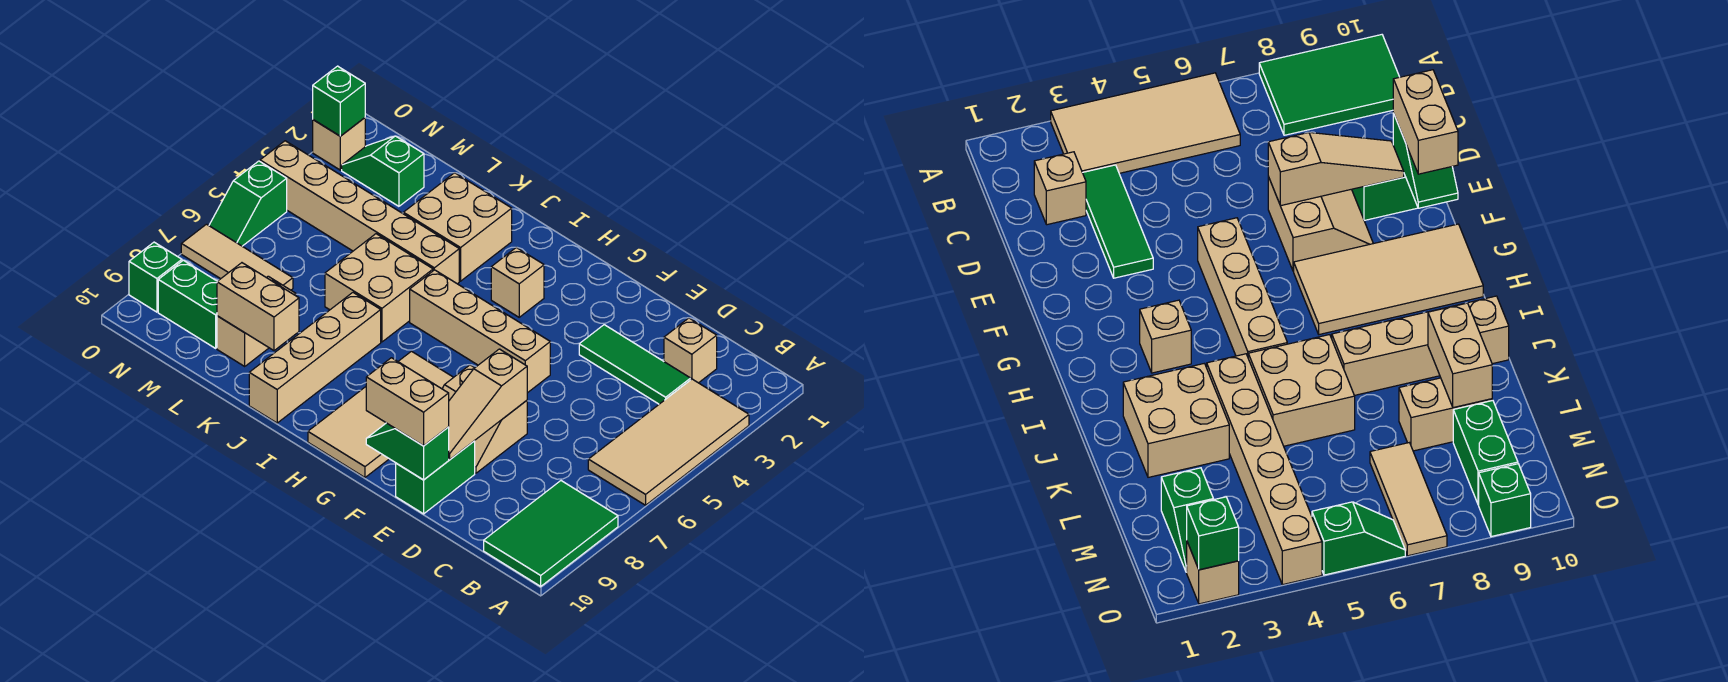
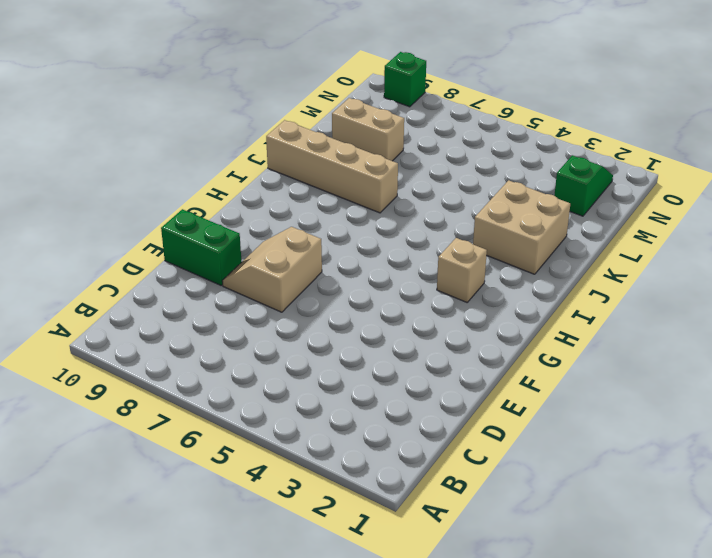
none -> tan 2x4 tile [588,379,749,505]
none -> green 2x3 tile [484,481,618,586]
none -> tan 1x1 brick [664,318,717,383]

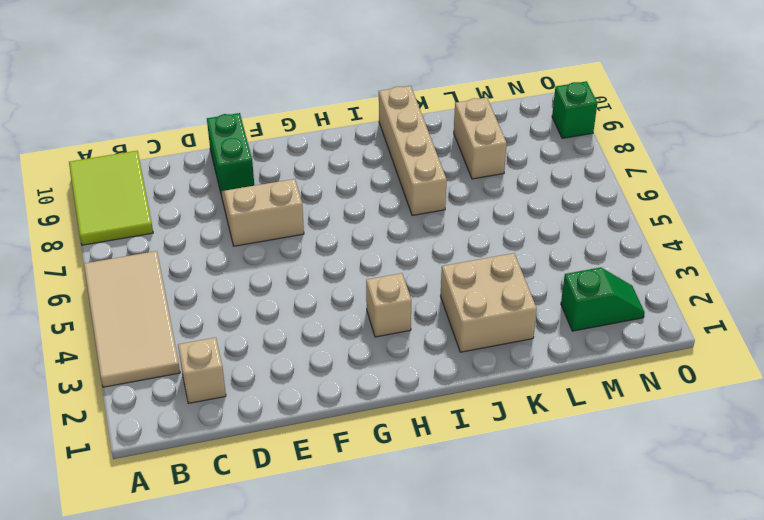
lime 2x3 tile [69,151,153,245] -> green 2x3 tile [484,481,618,586]
none -> green 1x3 tile [579,325,691,404]
none -> tan 1x4 brick [410,270,550,393]
none -> tan 2x4 tile [308,351,454,477]

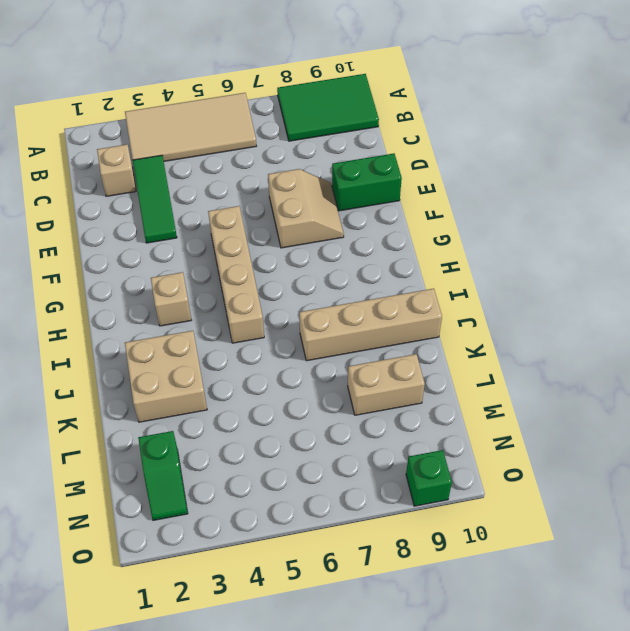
none -> tan 2x4 tile [308,351,454,477]
none -> tan 1x6 brick [260,141,459,284]
none -> tan 2x2 brick [325,234,433,342]

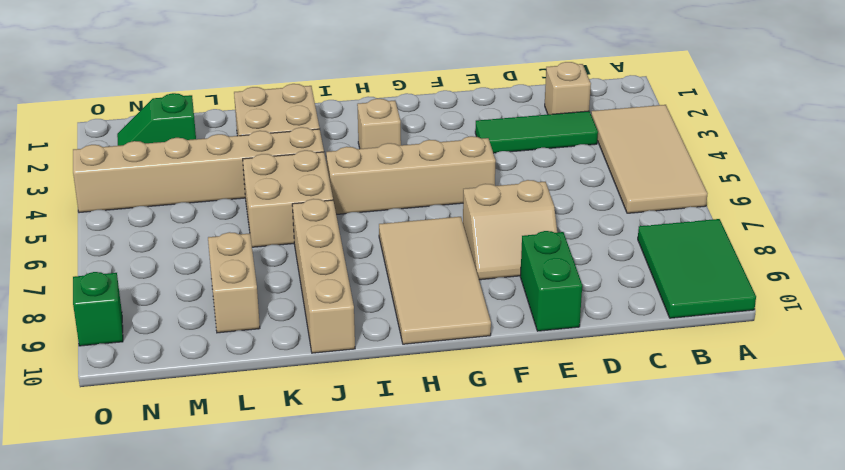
none -> tan 1x3 tile [181,224,293,290]
none -> green 1x2 brick [158,260,217,348]
none -> tan 1x1 brick [313,118,365,170]

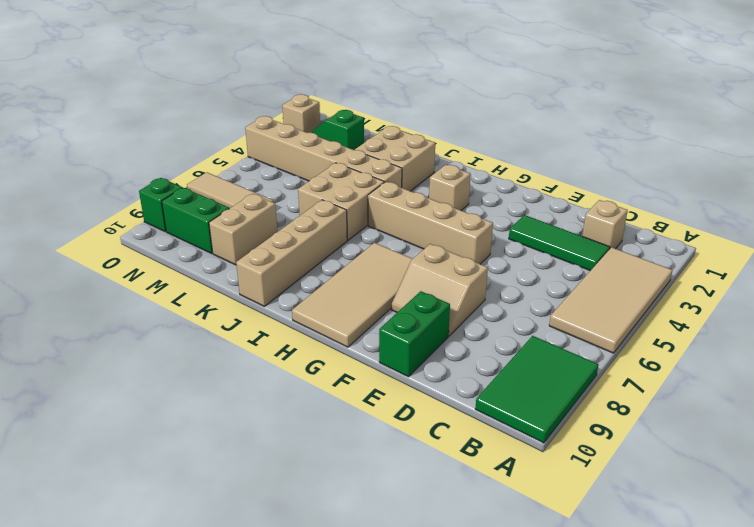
none -> green 1x2 slope [209,161,287,246]
none -> tan 1x3 slope [449,349,527,459]
none -> green 1x2 slope [366,423,449,480]

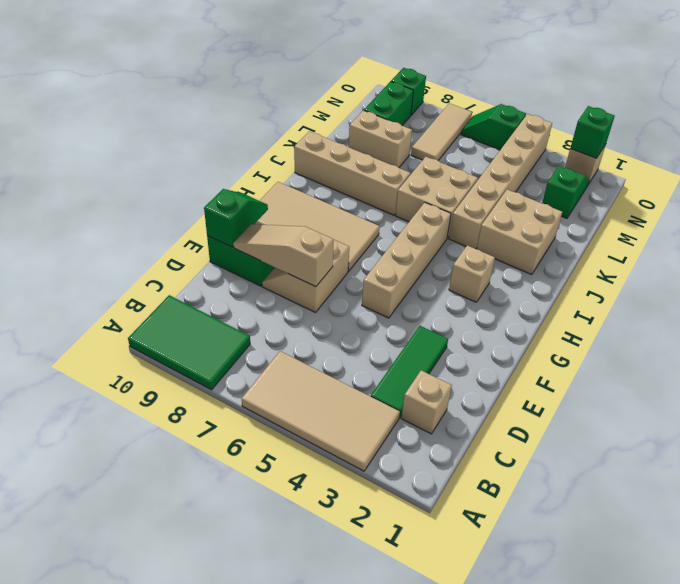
none -> tan 1x2 brick [217,263,299,351]
none -> tan 1x2 brick [366,358,449,446]

